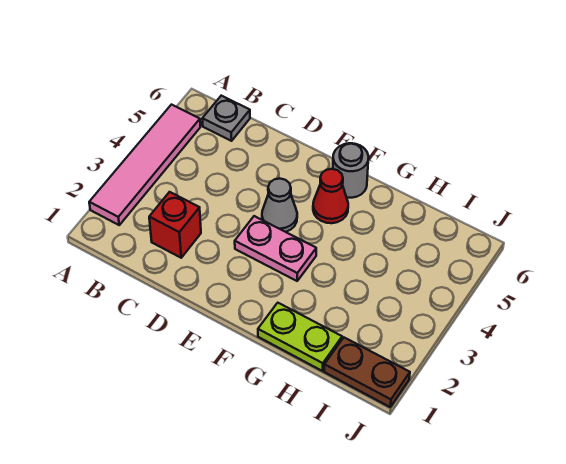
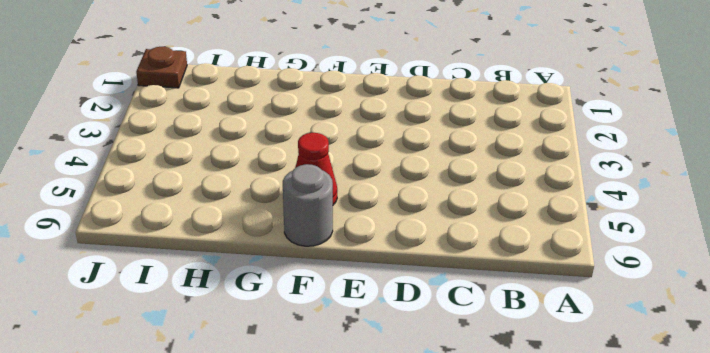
brown 1x1 plate [136,47,187,88] -> brown 1x2 plate [324,338,410,407]
none -> pink 1x4 tile [89,105,200,225]
none -> grey 1x1 plate [202,96,250,141]

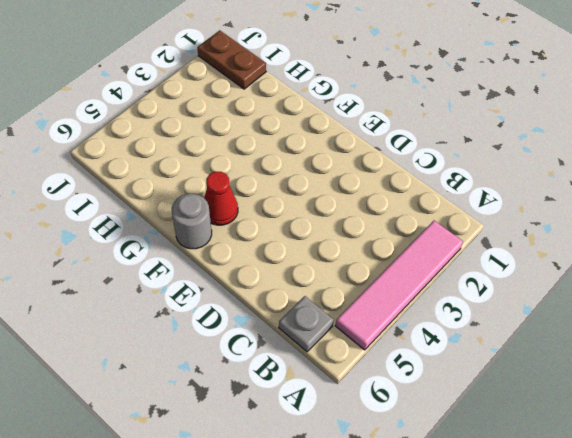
none -> red 1x1 brick [149,192,201,258]
none -> pink 1x2 plate [235,216,316,281]

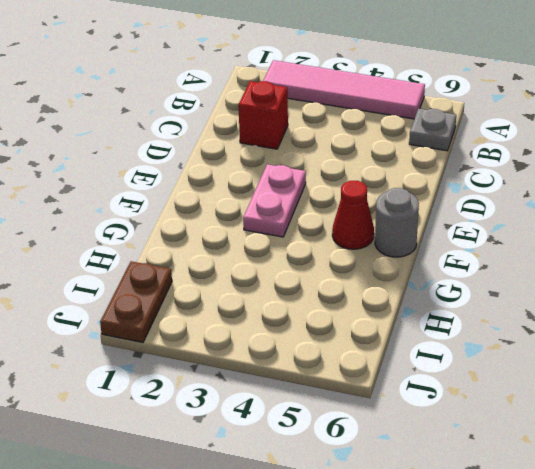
none -> grey 1x1 cone [262,179,297,232]
none -> lime 1x2 plate [258,303,342,371]

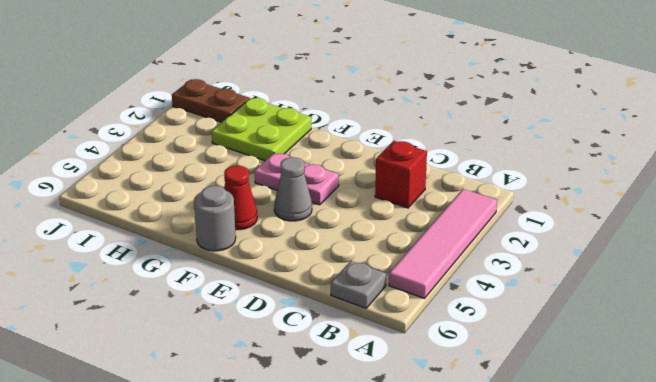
lime 2x2 plate [212,98,311,161] -> lime 1x2 plate [258,303,342,371]

